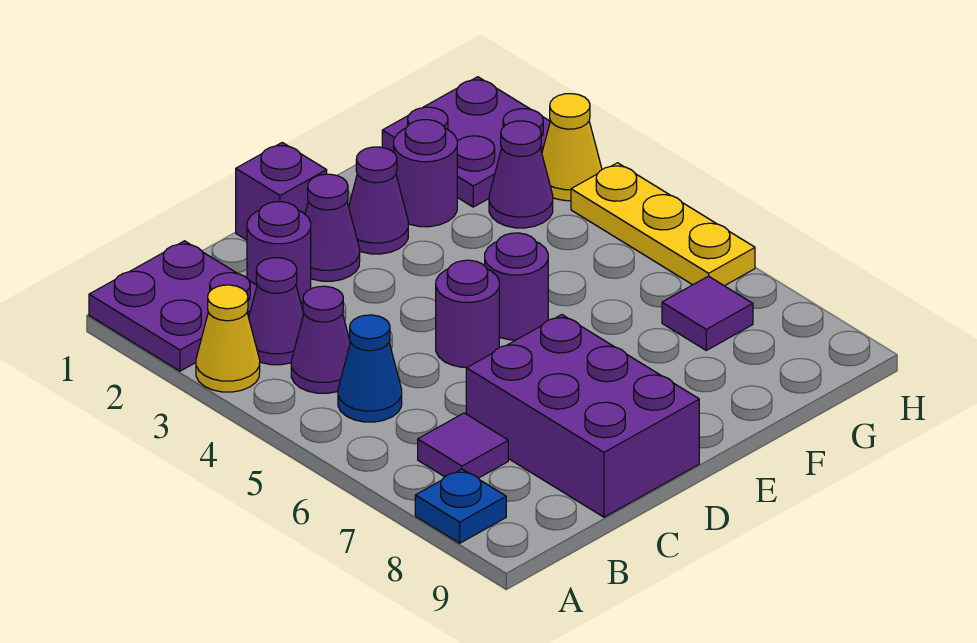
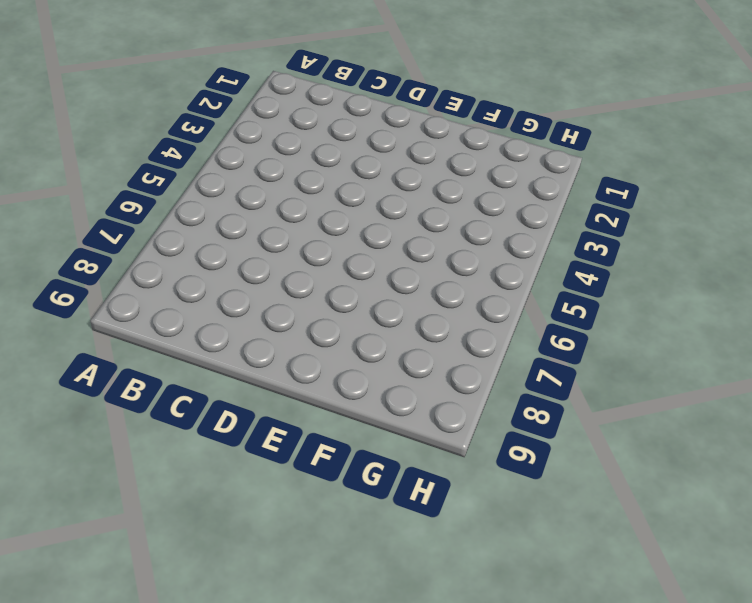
none -> purple 2x2 plate [89,241,257,371]
none -> yellow 1x1 cone [196,285,260,392]
none -> blue 1x1 plate [415,469,506,543]

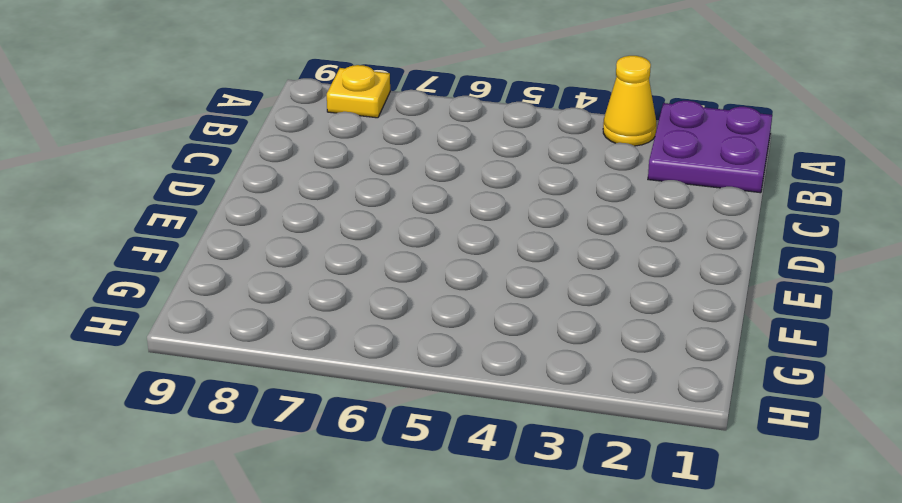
yellow 1x1 plate [327,65,390,118] -> blue 1x1 plate [415,469,506,543]
none -> purple 1x1 cone [249,258,304,365]
none -> purple 1x1 cone [291,286,350,393]
none -> blue 1x1 cone [338,315,402,422]

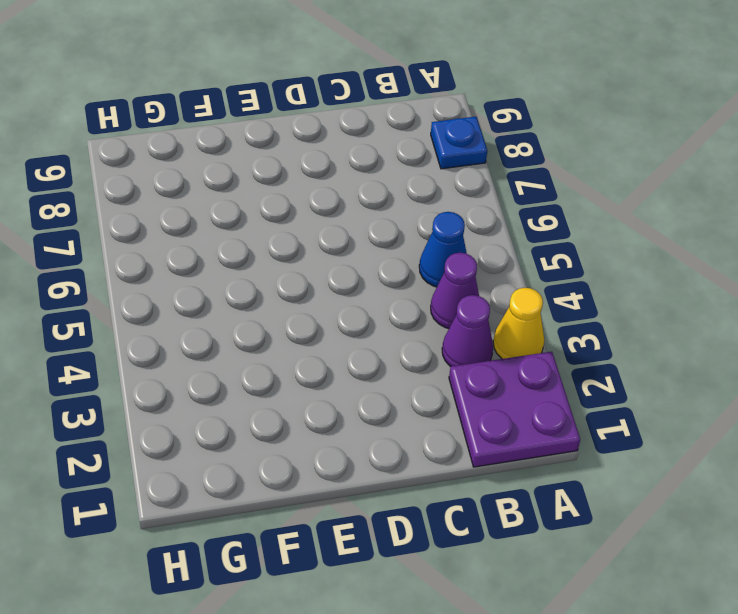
none -> purple 1x1 tile [418,413,508,478]
none -> purple 1x1 round brick [247,202,311,303]
none -> purple 2x3 brick [466,315,699,517]

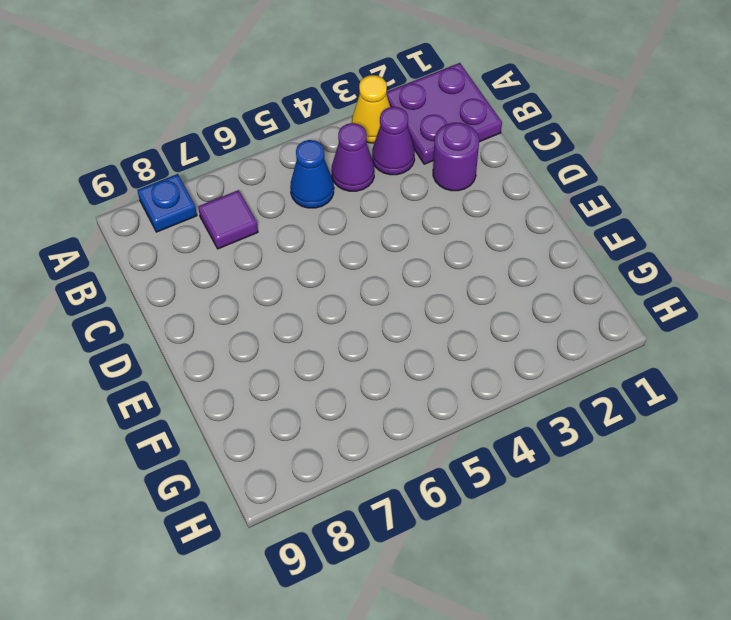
none -> purple 2x3 brick [466,315,699,517]
none -> purple 1x1 brick [236,143,327,240]
none -> purple 1x1 cone [305,174,360,281]

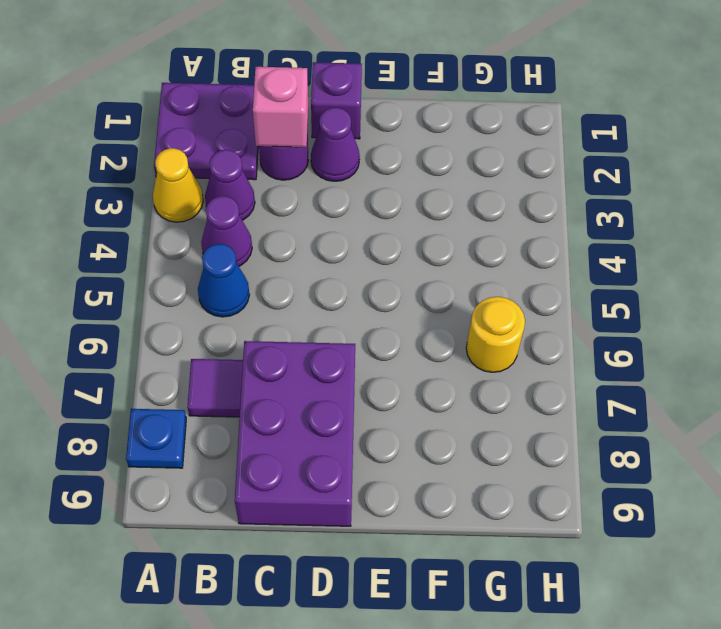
pink 1x1 brick [253,67,308,147] -> none
yellow 1x1 round brick [466,297,525,372] -> none
none -> purple 1x1 round brick [436,260,499,367]
none -> purple 1x1 cone [349,147,408,254]
none -> purple 1x1 round brick [485,233,548,340]

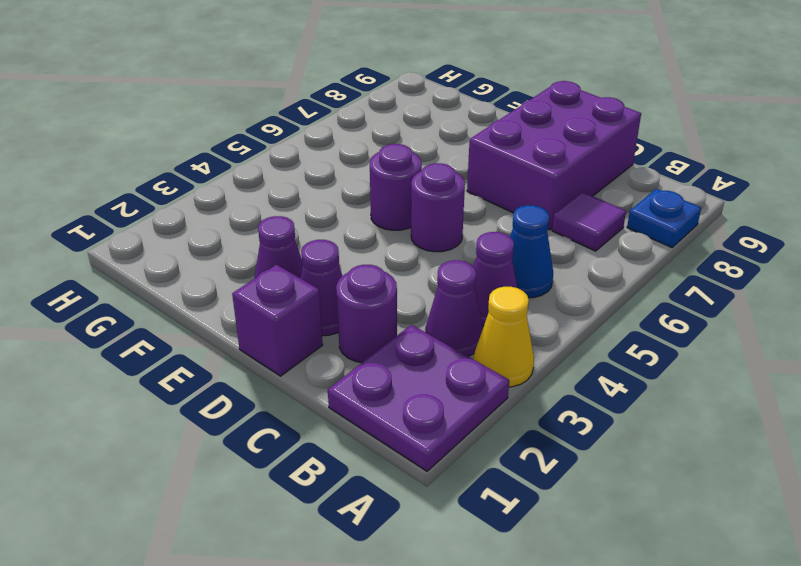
none -> purple 1x1 round brick [394,120,457,227]
none -> purple 2x2 plate [382,77,550,207]
none -> purple 1x1 cone [489,121,553,228]

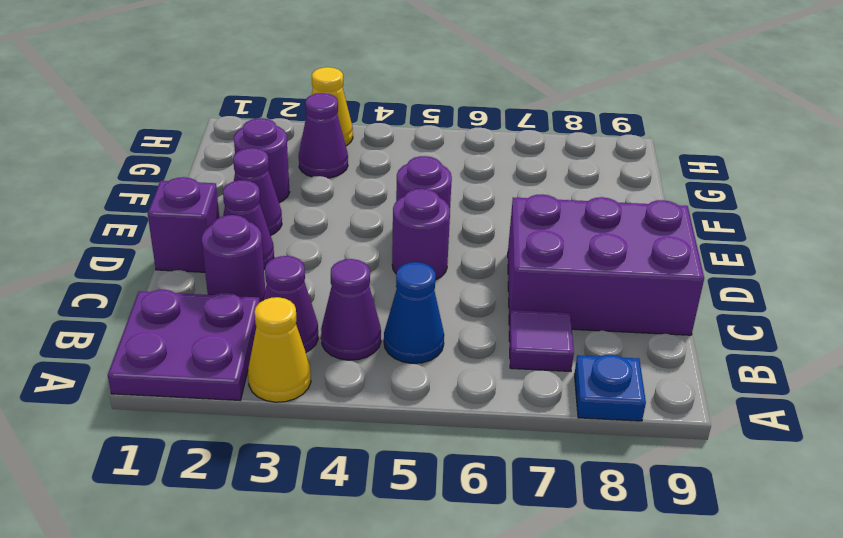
none -> purple 2x2 plate [382,77,550,207]
none -> purple 1x1 tile [662,276,753,350]
none -> yellow 1x3 plate [571,163,755,286]

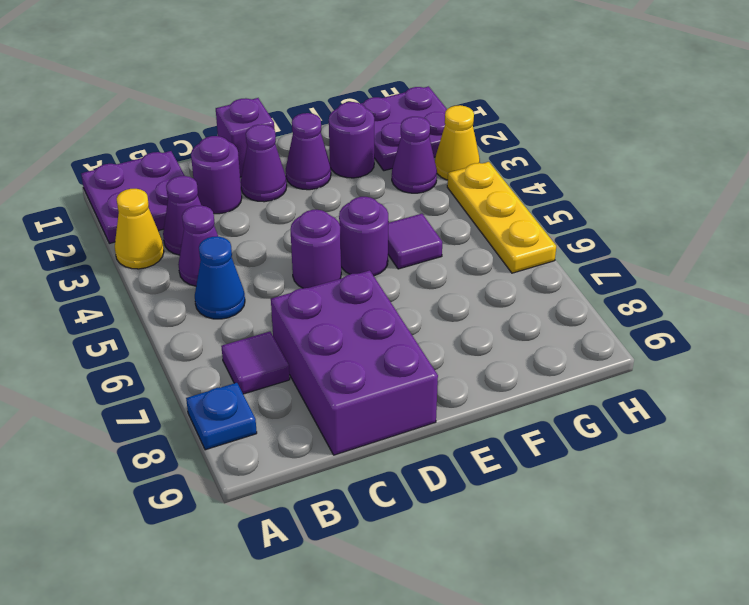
purple 1x1 tile [388,214,442,269] -> purple 1x1 tile moved to [662,276,753,350]

